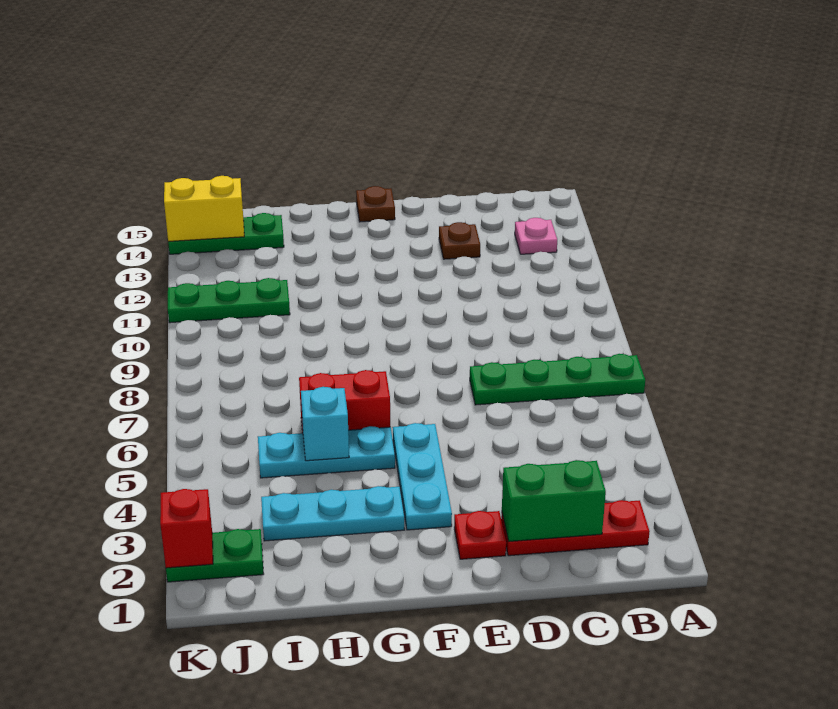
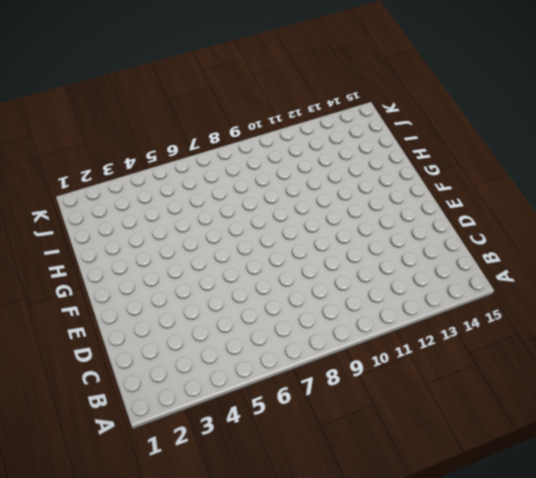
none -> green 1x4 plate [470,354,645,405]
none -> red 1x3 plate [501,500,650,556]
none -> pink 1x1 plate [515,218,557,254]

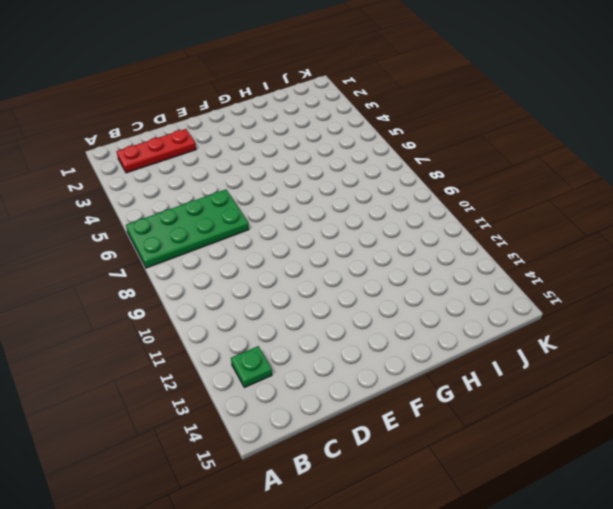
green 2x4 plate [126,190,249,268] -> green 1x4 plate [470,354,645,405]
green 1x1 plate [231,346,272,388] -> pink 1x1 plate [515,218,557,254]
none -> brown 1x1 plate [439,222,480,259]
none -> red 1x1 plate [454,511,506,559]
none -> cyan 1x3 plate [393,423,452,530]

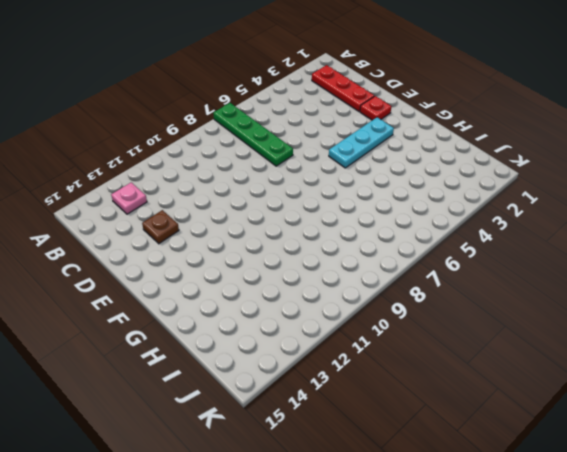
none -> brown 1x1 plate [356,186,395,222]
none -> cyan 1x3 plate [261,486,405,541]
none -> cyan 1x3 plate [258,426,395,478]

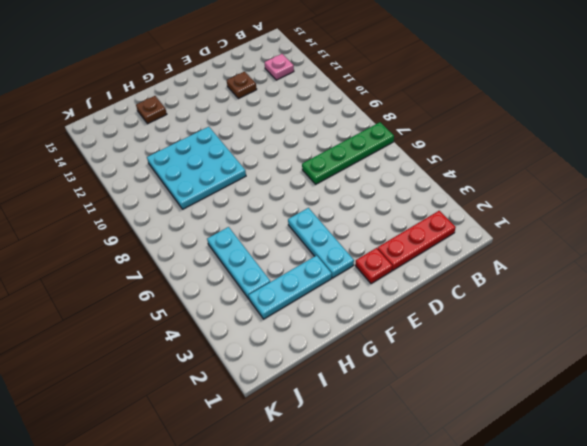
cyan 3x3 plate [147,127,246,209] -> green 1x3 plate [168,278,290,323]
brown 1x1 plate [136,96,167,124] -> brown 1x1 plate moved to [356,186,395,222]
cyan 1x3 plate [207,227,270,299] -> cyan 1x3 plate turned to [258,426,395,478]
none -> red 1x2 brick [299,370,390,433]
none -> green 1x3 plate [168,213,284,254]
none -> green 1x2 plate [166,529,263,582]

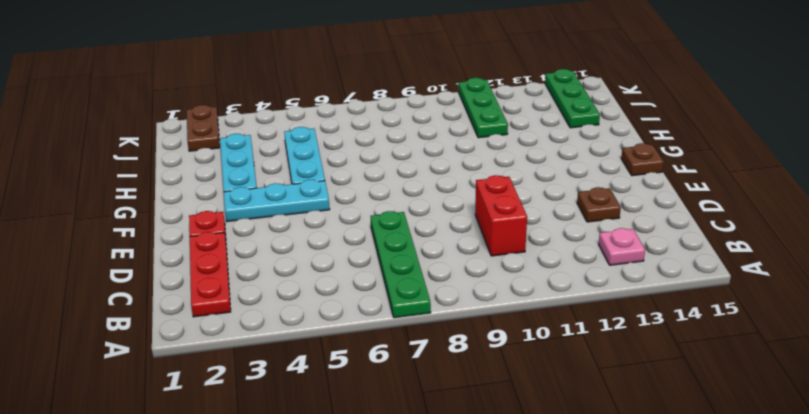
red 1x2 brick [475,175,527,256] -> red 1x2 brick moved to [299,370,390,433]
brown 1x2 plate [187,105,220,151] -> green 1x2 plate [166,529,263,582]
none -> green 1x2 brick [502,460,606,541]
none -> cyan 1x1 brick [301,387,349,461]
none -> yellow 1x2 brick [164,176,244,241]

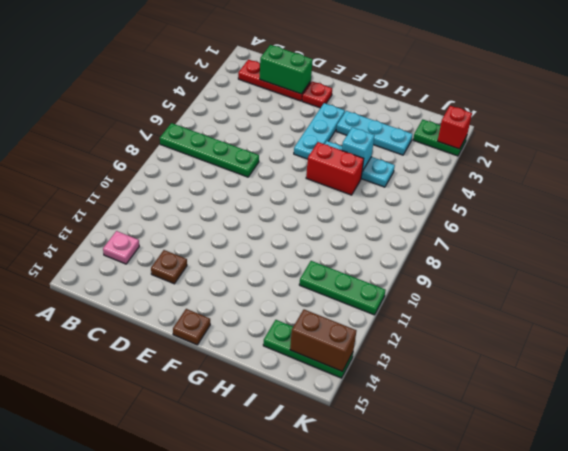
brown 1x2 brick [290,309,357,371] -> yellow 1x2 brick [164,176,244,241]

